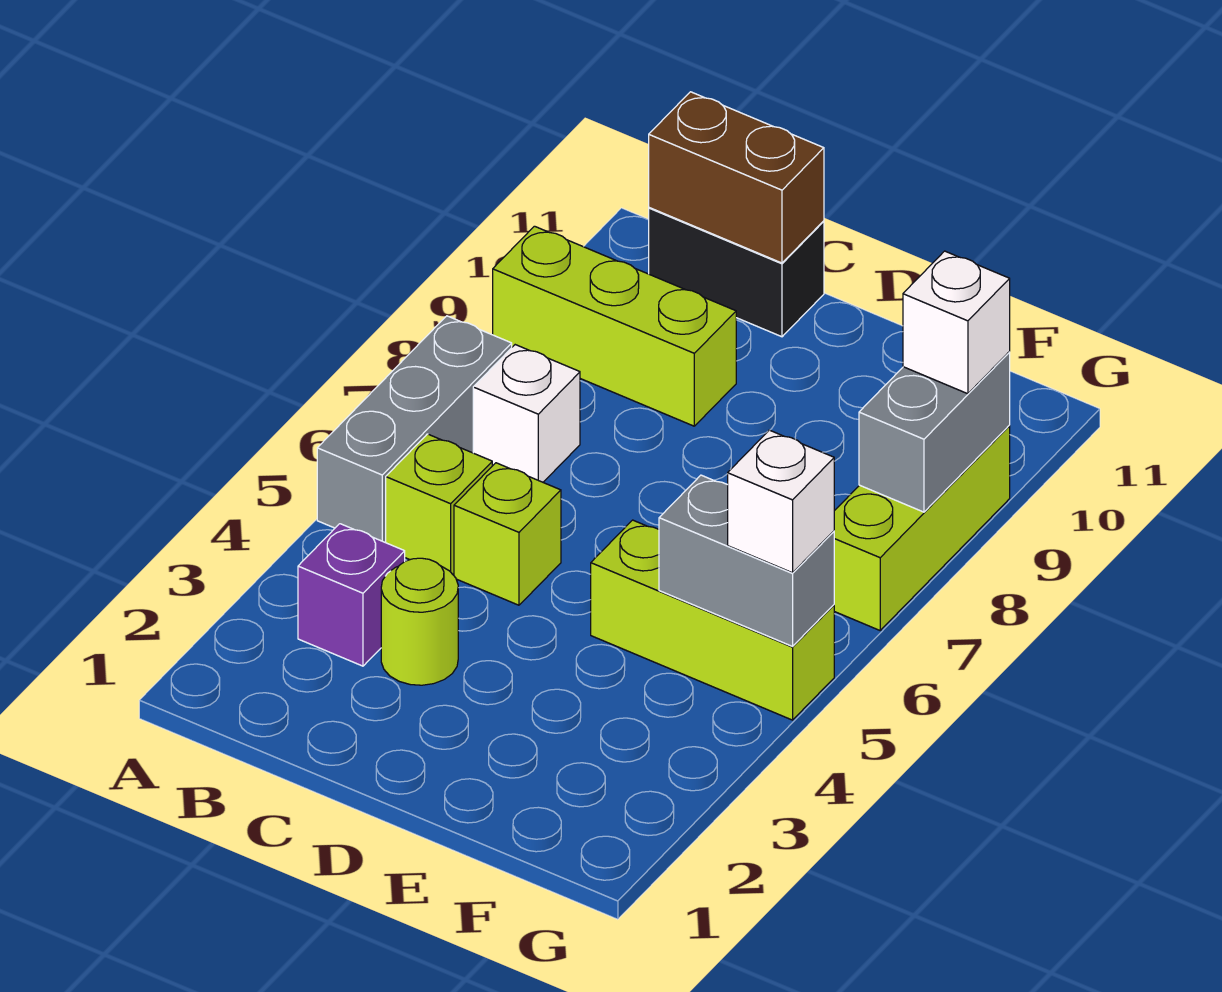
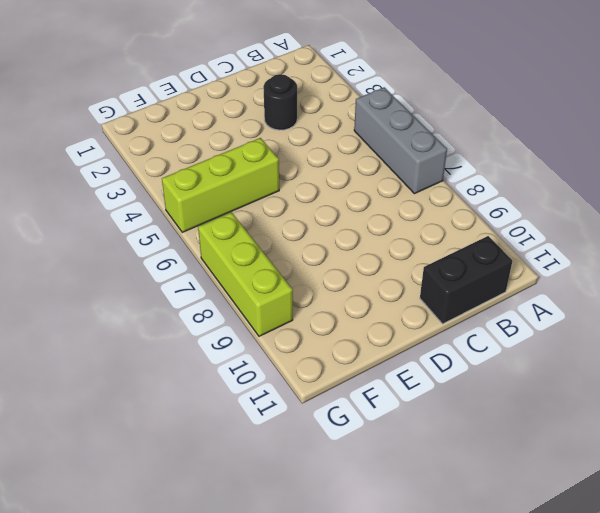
black 1x1 round brick [263,74,297,130] -> lime 1x1 round brick [381,558,458,685]
none -> lime 1x3 brick [493,226,736,426]
none -> purple 1x1 brick [298,524,405,666]
none -> lime 1x1 brick [386,434,492,574]

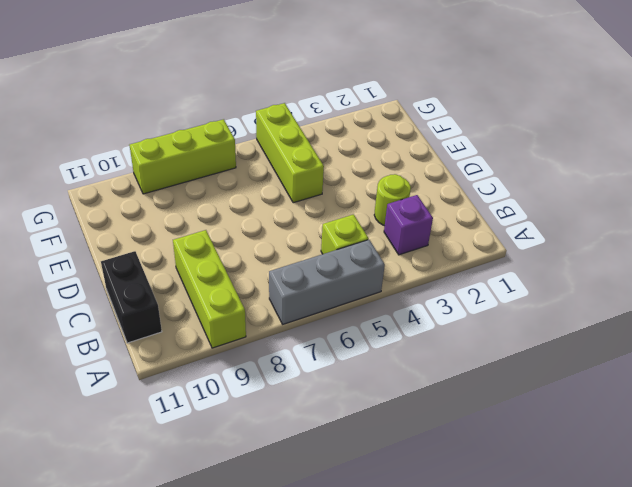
none -> white 1x1 brick [473,345,580,482]
none -> lime 1x1 brick [454,463,561,605]
none -> brown 1x2 brick [649,92,824,263]

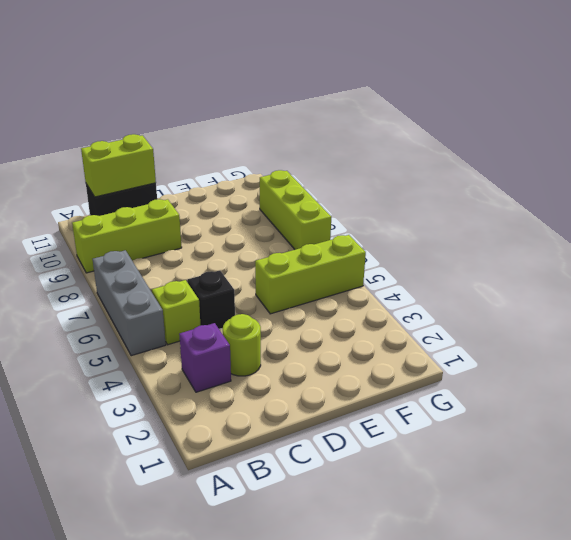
lime 1x2 brick [81,134,156,197] -> brown 1x2 brick [649,92,824,263]
black 1x1 brick [187,271,235,329] -> lime 1x1 brick [454,463,561,605]
none -> white 1x1 brick [473,345,580,482]
none -> grey 1x2 brick [659,475,834,646]
none -> grey 1x2 brick [859,352,1010,512]

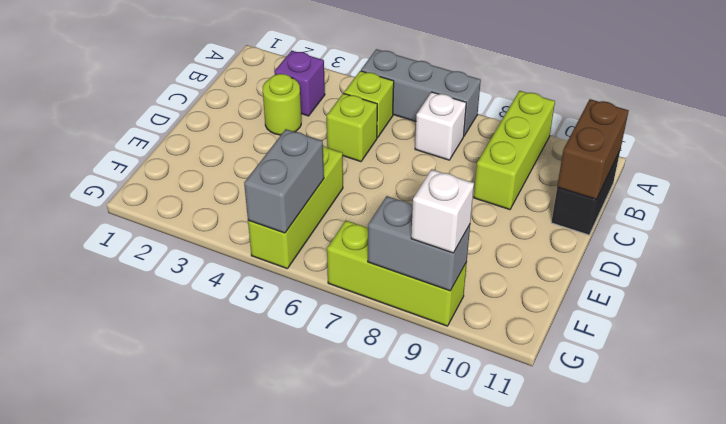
none -> white 1x1 brick [728,430,834,573]

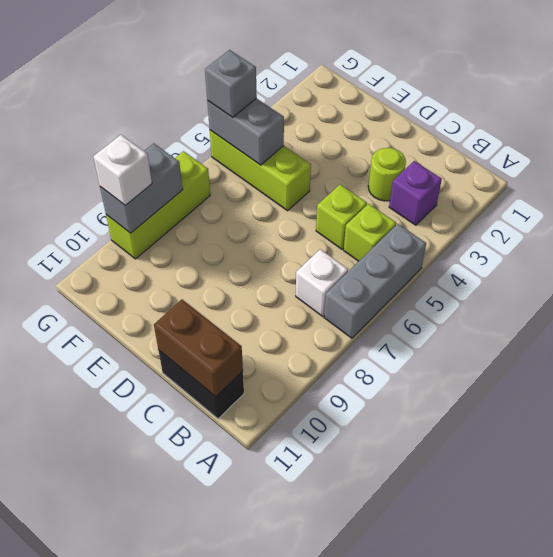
grey 1x1 brick [205,50,257,117] -> white 1x1 brick [728,430,834,573]
none -> lime 1x3 brick [493,226,736,426]

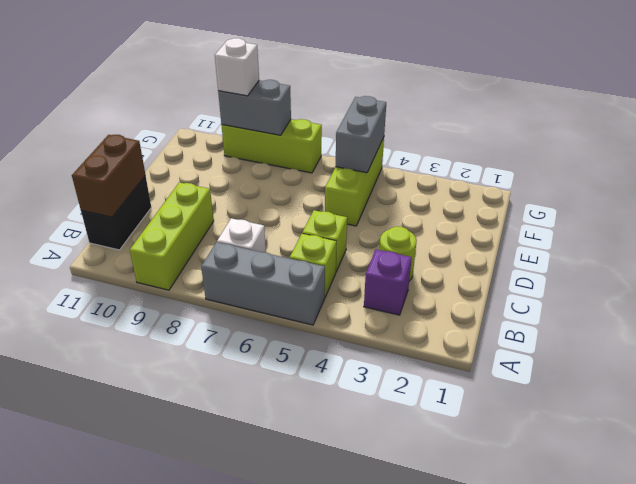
none -> white 1x1 brick [728,430,834,573]

